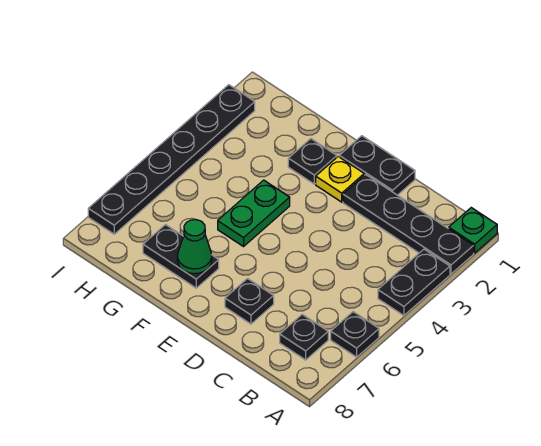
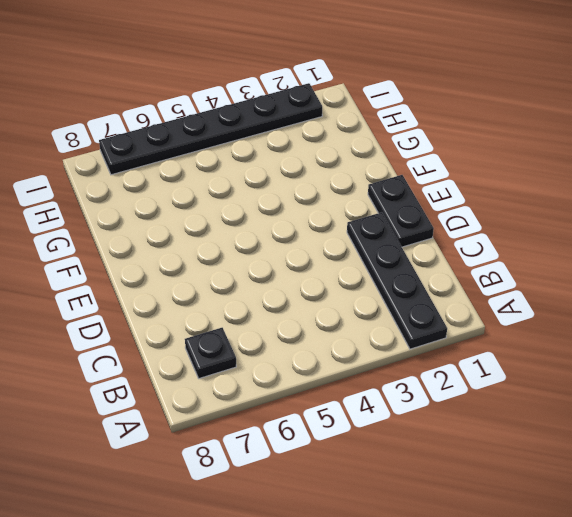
none -> green 1x1 plate [449,208,497,253]
none -> black 1x2 plate [378,249,450,316]
none -> black 1x1 plate [331,312,379,357]

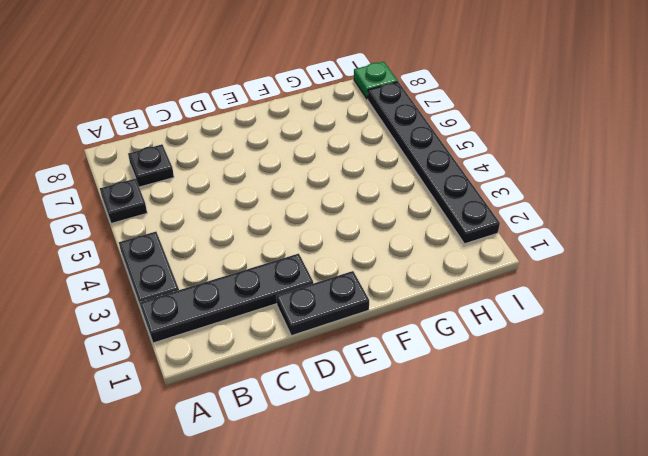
green 1x1 plate [354,62,398,99] -> green 1x1 plate moved to [449,208,497,253]
none -> black 1x1 plate [225,279,274,324]
none -> yellow 1x1 plate [316,157,364,202]
none -> black 1x1 plate [288,139,337,184]

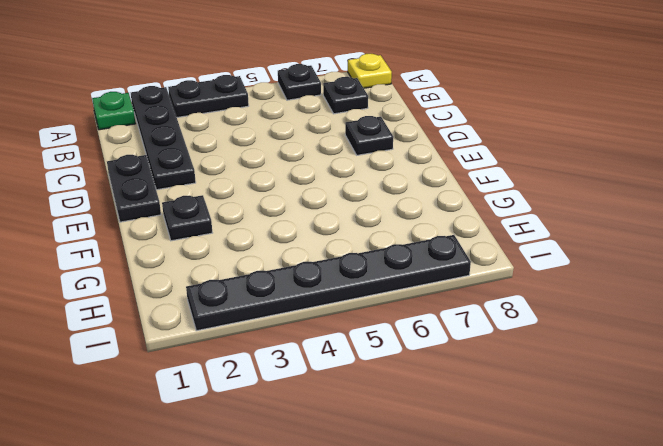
yellow 1x1 plate [348,54,392,88] -> yellow 1x1 plate moved to [316,157,364,202]
none -> green 1x2 plate [218,180,290,247]
none -> black 1x2 plate [143,225,219,288]
none -> green 1x1 cone [177,220,212,274]

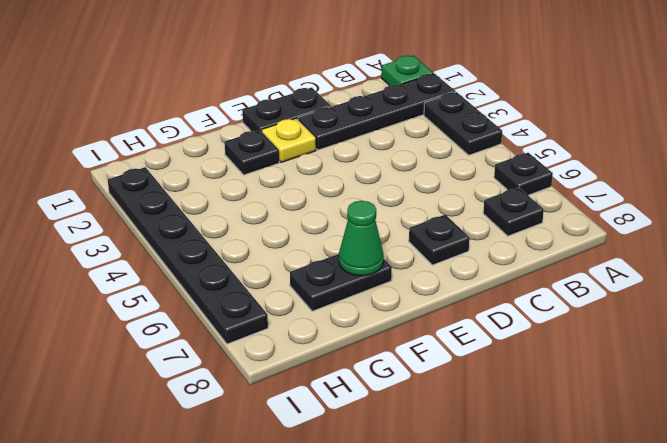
none -> green 1x2 plate [218,180,290,247]

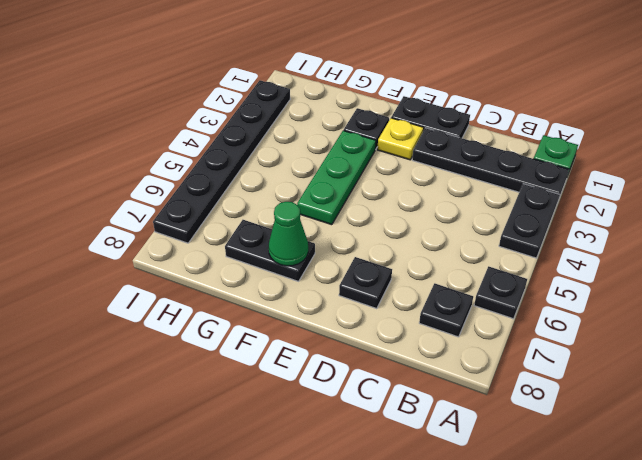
green 1x3 plate [297,131,376,225] -> green 1x2 plate [218,180,290,247]

